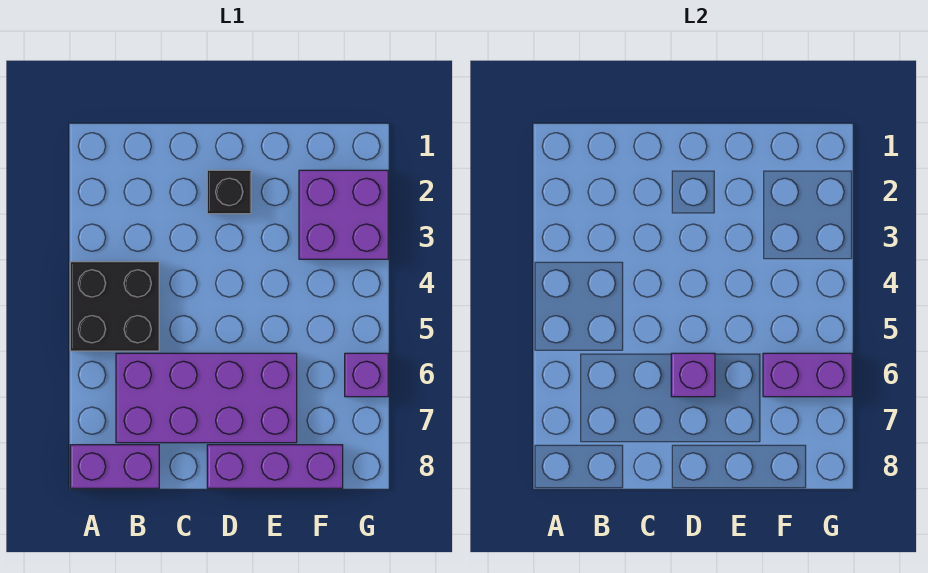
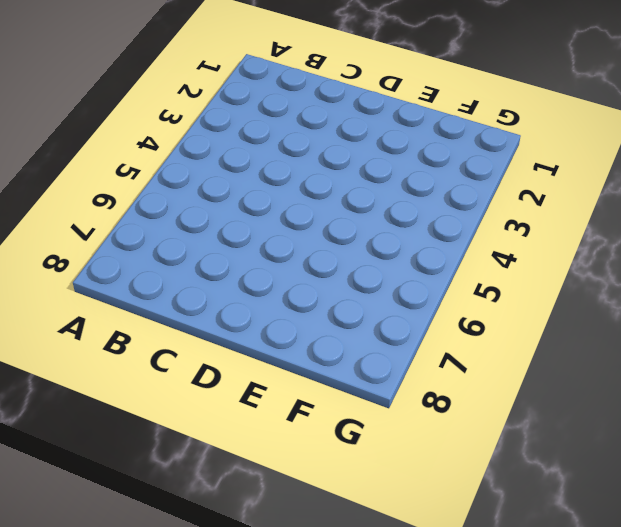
none -> black 2x2 brick [70,262,159,351]
none -> purple 1x2 brick [70,445,159,488]

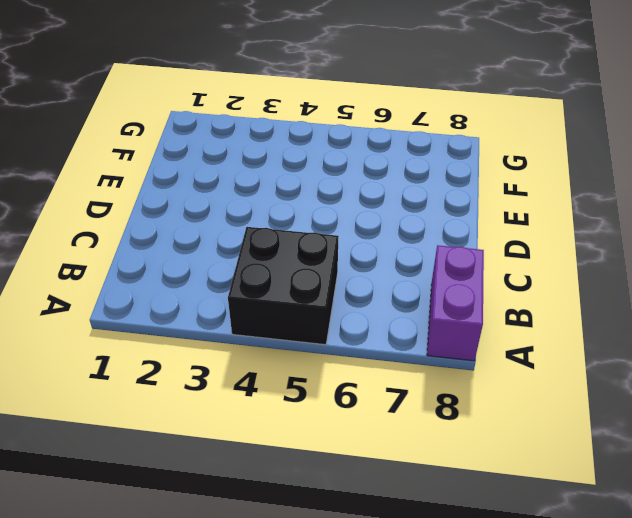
none -> purple 2x4 brick [116,353,297,443]
none -> black 1x1 brick [207,170,251,214]

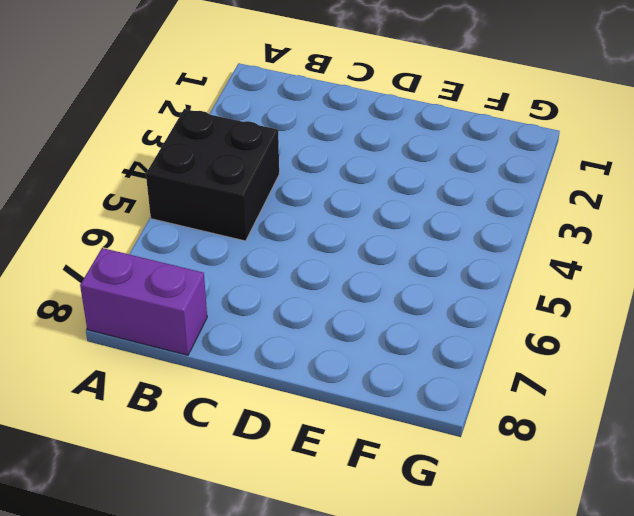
none -> purple 2x4 brick [116,353,297,443]
none -> black 1x1 brick [207,170,251,214]

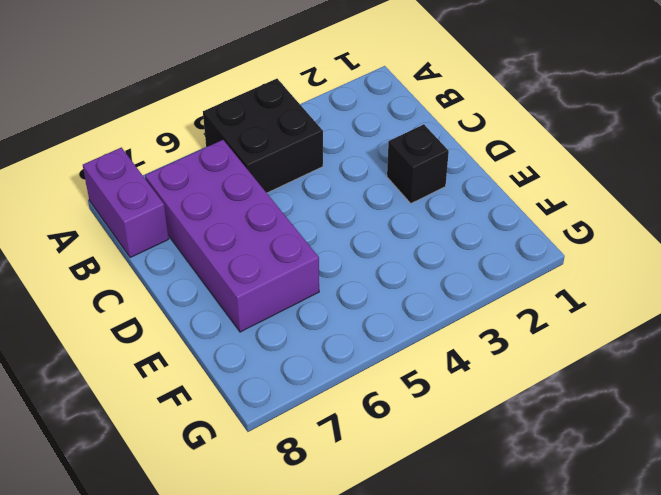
none -> purple 1x3 brick [207,445,343,488]
none -> purple 2x2 brick [299,170,388,259]

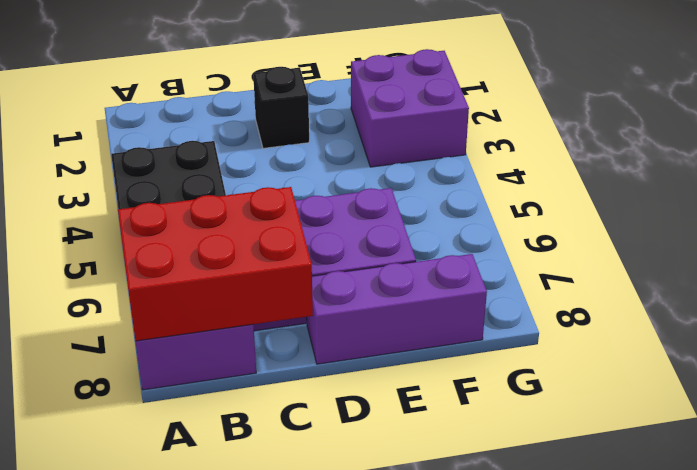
red 2x3 brick [118,187,313,341] -> none
none -> purple 1x1 brick [345,353,388,397]
none -> purple 1x1 brick [671,353,715,397]

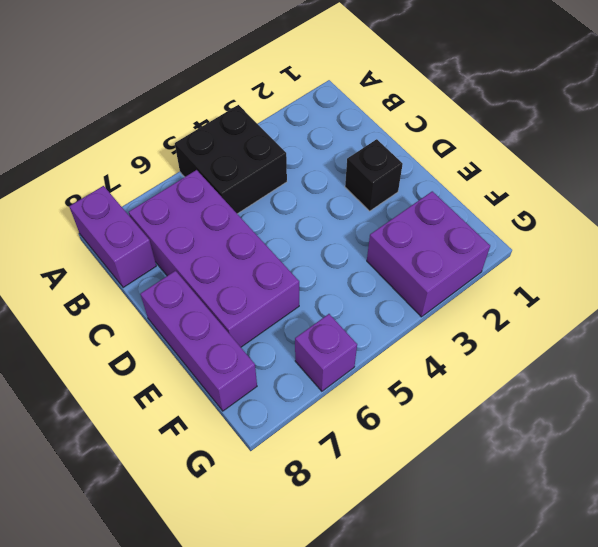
none -> purple 1x1 brick [671,353,715,397]
none -> purple 1x2 brick [763,353,852,397]

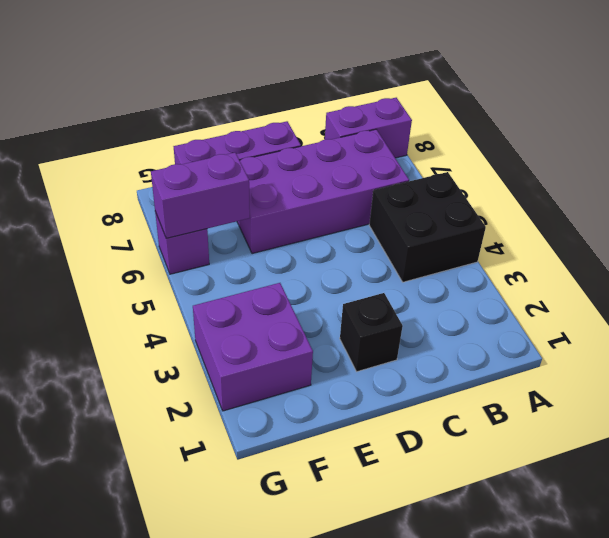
none -> purple 1x1 brick [671,353,715,397]

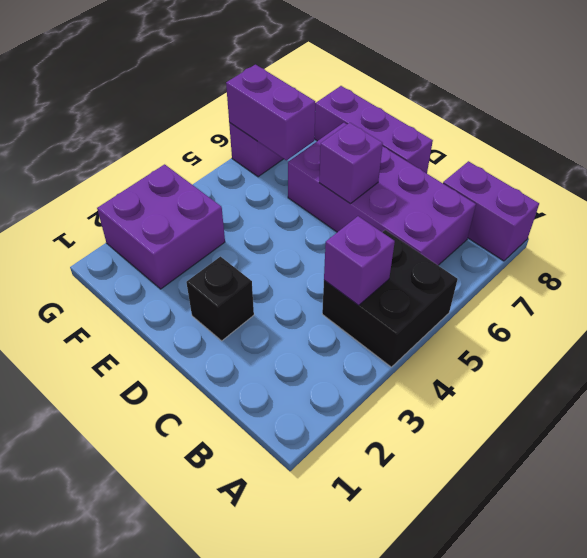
purple 1x1 brick [324,216,395,305] -> none

